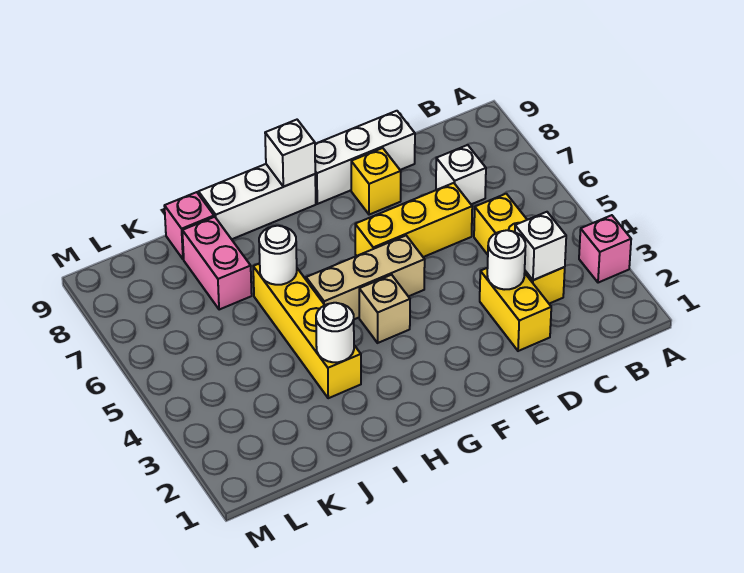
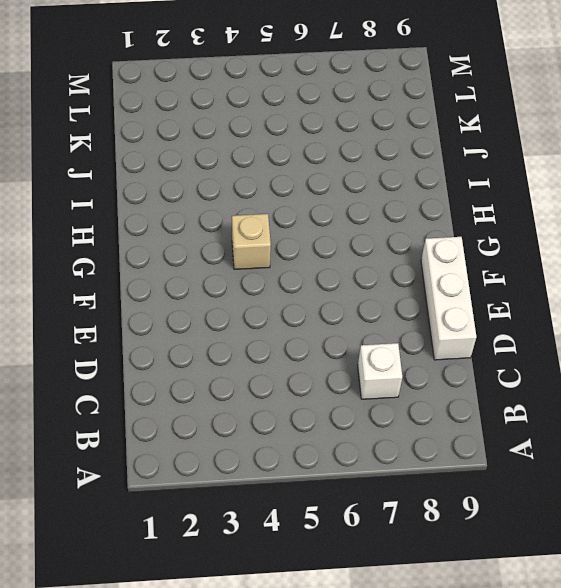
none -> pink 1x1 brick [579,215,631,283]
none -> yellow 1x3 brick [474,194,565,304]
none -> yellow 1x2 brick [480,268,551,351]

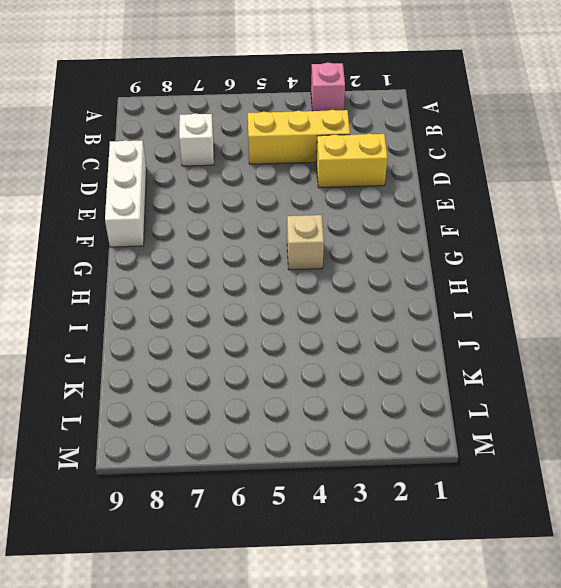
none -> yellow 1x3 brick [355,183,472,257]
none -> yellow 1x1 brick [351,148,401,215]
none -> tan 1x3 brick [306,236,425,319]

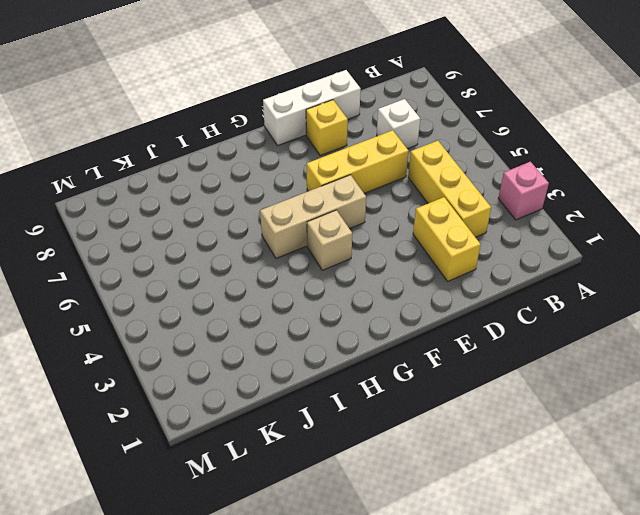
none -> white 1x3 brick [199,164,316,239]
none -> yellow 1x4 brick [253,263,361,398]
none -> pink 1x2 brick [182,217,252,310]

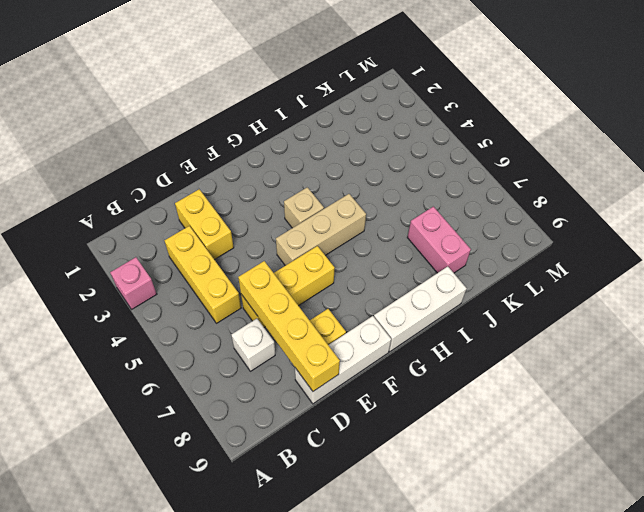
yellow 1x4 brick [238,261,340,391] -> yellow 1x4 brick moved to [253,263,361,398]
none -> pink 1x1 brick [165,192,214,259]
none -> white 1x1 brick [515,212,566,280]
none -> white 1x1 round brick [487,230,526,290]

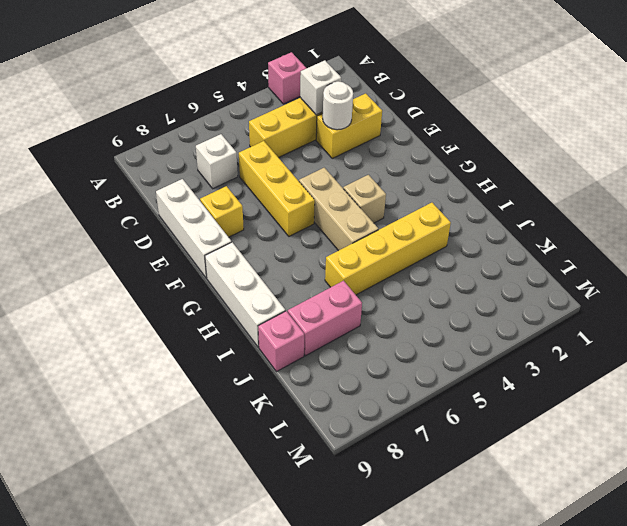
none -> white 1x1 brick [265,120,315,187]
none -> white 1x1 round brick [316,303,354,362]
none -> white 1x1 round brick [259,226,297,285]

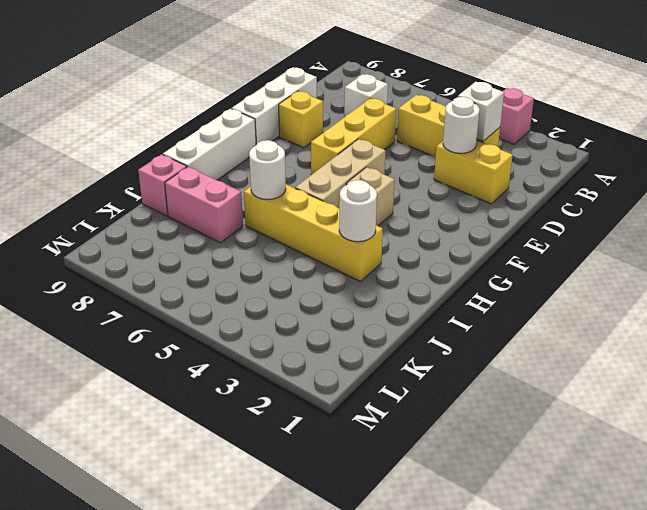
none -> white 1x1 brick [265,120,315,187]

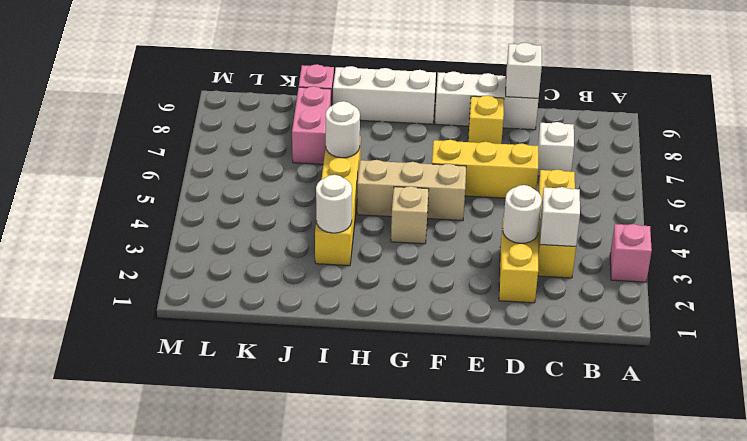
white 1x1 brick [506,43,542,98] -> white 1x1 brick moved to [265,120,315,187]

